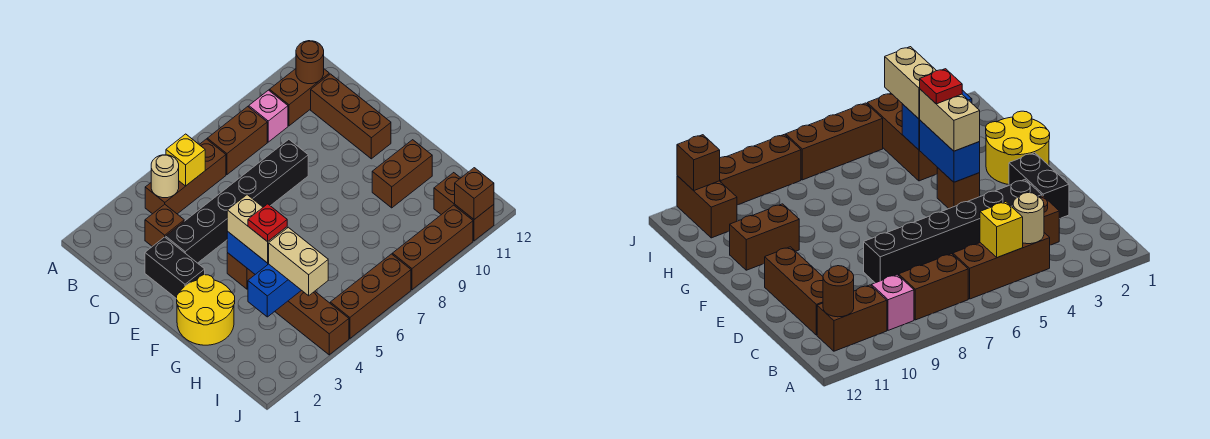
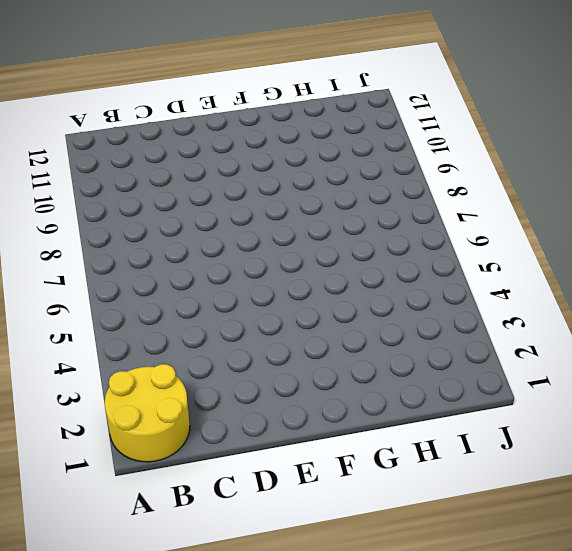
yellow 2x2 round brick [105,364,190,462] -> yellow 2x2 round brick moved to [177,275,235,345]
none -> brown 1x3 brick [145,139,226,214]
none -> brown 1x2 brick [207,107,267,175]
none -> pink 1x1 brick [249,90,288,142]

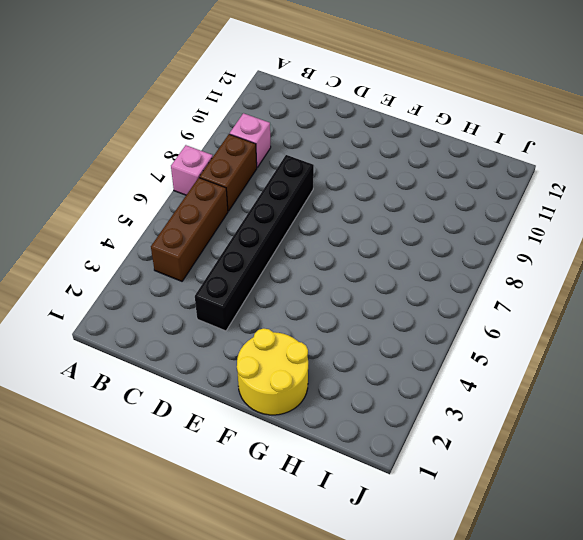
pink 1x1 brick [171,145,213,195] -> none
none -> brown 1x2 brick [269,69,329,126]
none -> brown 1x1 brick [145,204,184,246]
none -> brown 1x3 brick [311,74,391,159]

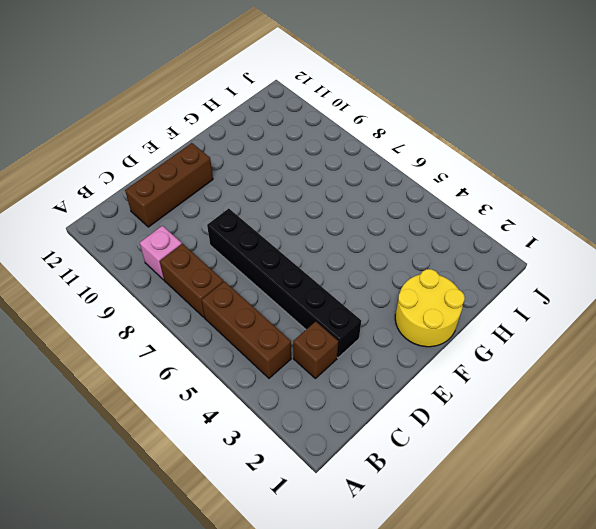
none -> brown 1x2 brick [269,69,329,126]
none -> black 1x2 brick [145,237,205,299]
none -> brown 1x1 brick [227,253,255,289]

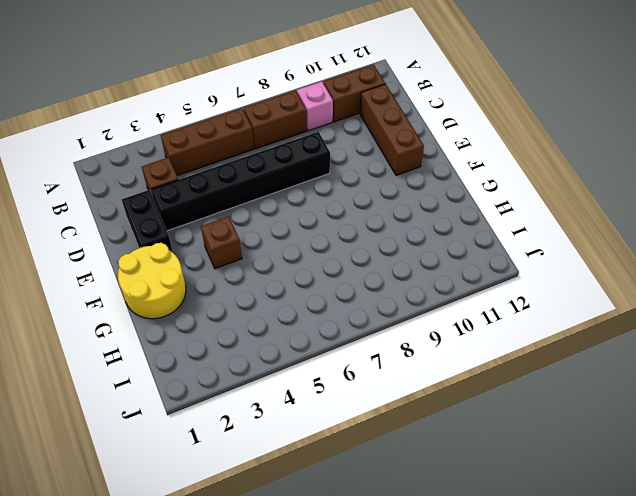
none -> brown 1x2 brick [372,140,432,208]
none -> brown 1x3 brick [275,290,349,355]
none -> brown 1x2 brick [434,173,494,241]

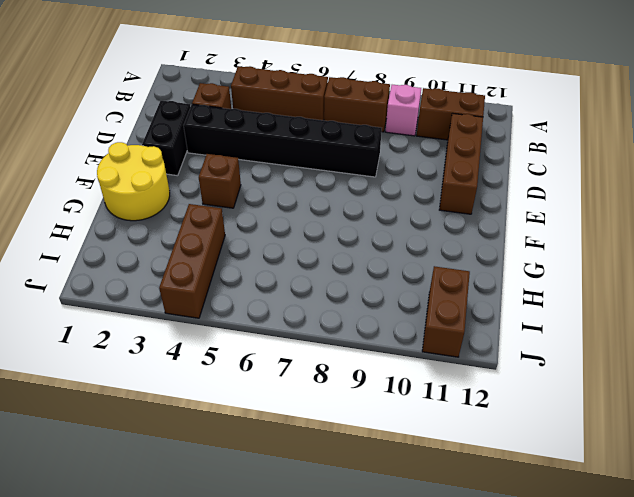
none -> brown 1x2 brick [372,140,432,208]
none -> brown 1x3 brick [330,254,411,338]
none -> brown 1x3 brick [392,205,473,290]

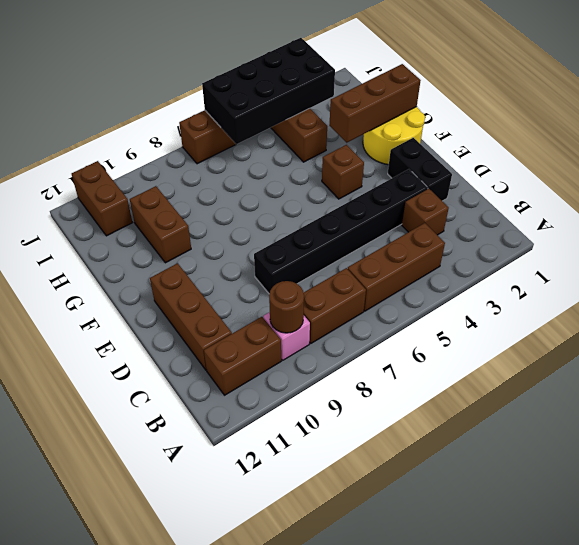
brown 1x1 round brick [269,281,304,333] -> brown 1x1 round brick moved to [296,41,324,84]
brown 1x3 brick [329,64,421,143] -> brown 1x3 brick moved to [392,205,473,290]
brown 1x2 brick [130,186,191,263] -> brown 1x2 brick turned to [372,140,432,208]
black 2x4 brick [202,38,335,144] -> none
none -> tan 1x1 round brick [151,155,179,198]
none -> yellow 1x1 brick [166,134,205,186]
none -> blue 1x2 brick [227,232,269,274]

